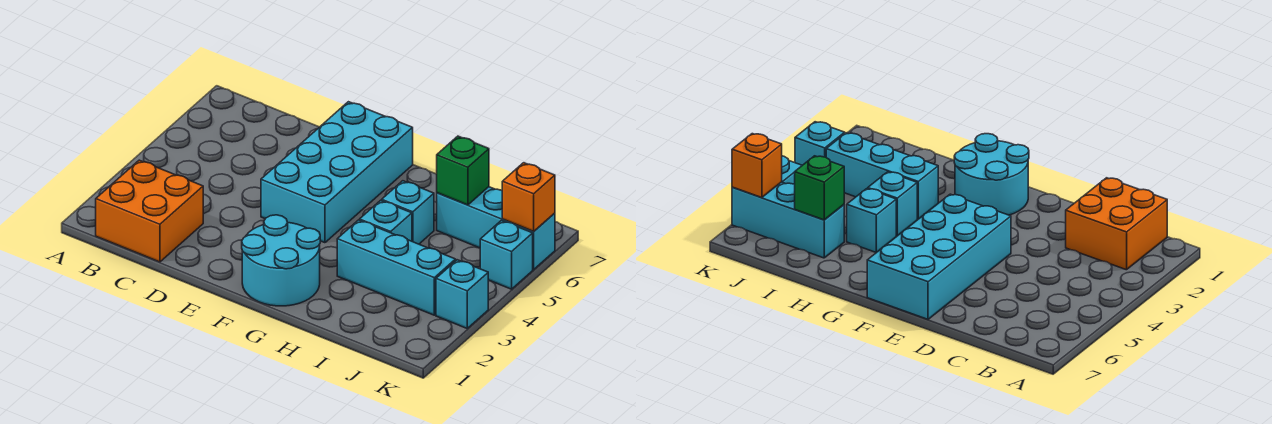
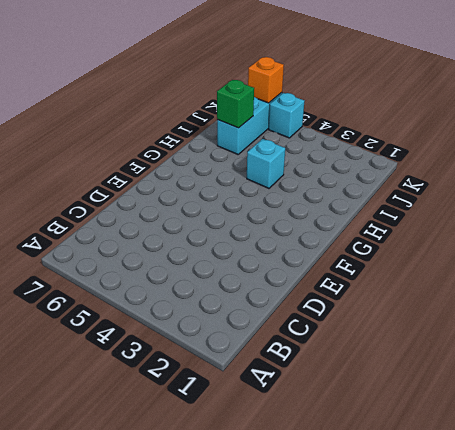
none -> orange 2x2 brick [96,160,203,262]
none -> cyan 2x4 brick [261,102,413,243]

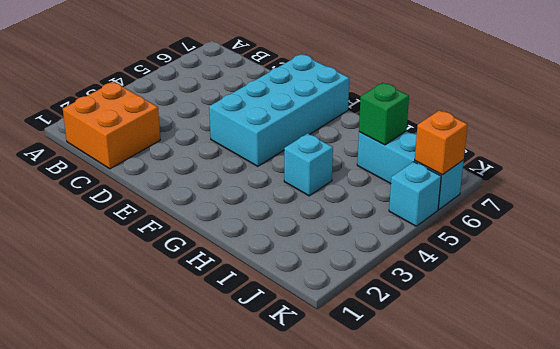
none -> cyan 2x2 round brick [242,215,320,306]
none -> cyan 1x3 brick [337,220,456,315]

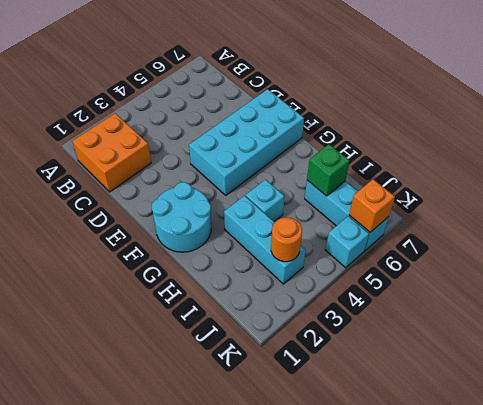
orange 1x1 round brick [271,217,302,262] -> none
none -> cyan 1x1 brick [382,181,434,244]
none -> cyan 1x1 brick [436,260,488,328]

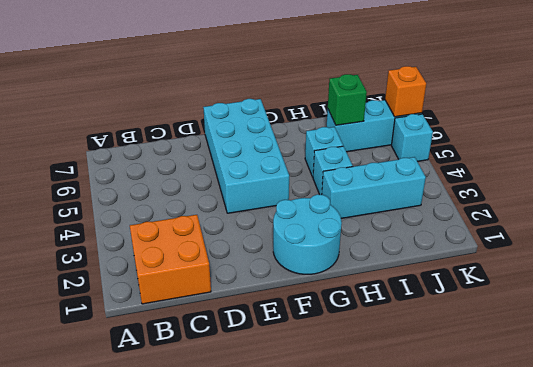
none -> cyan 1x1 brick [436,260,488,328]

